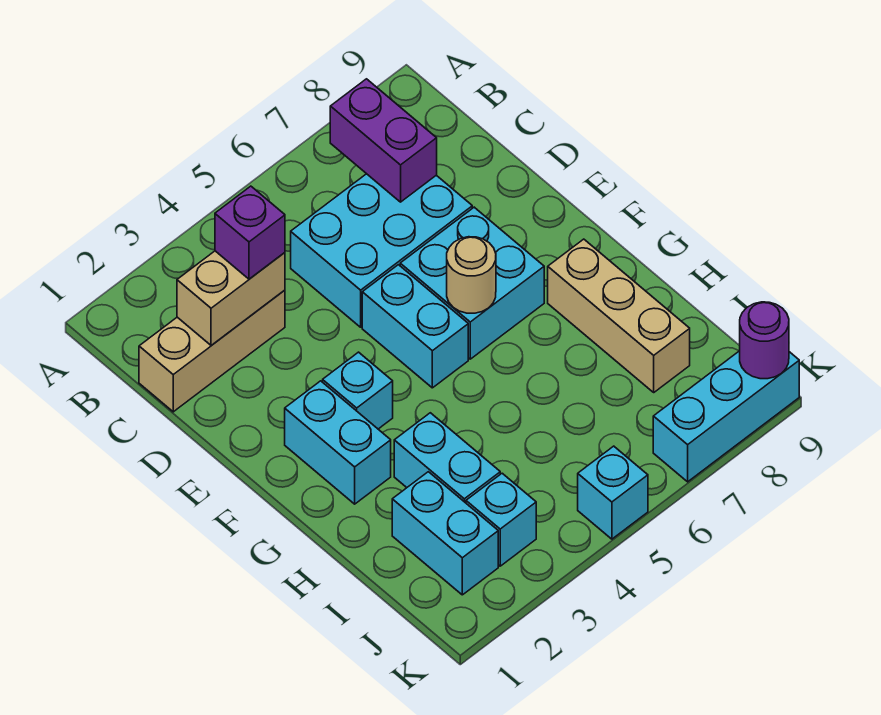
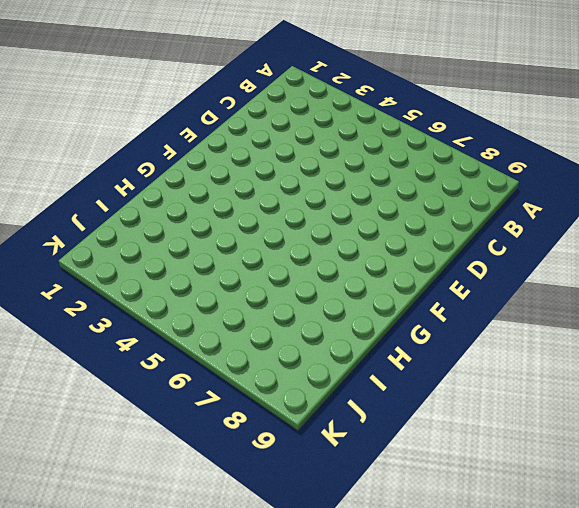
none -> tan 1x3 brick [139,290,285,412]
none -> cyan 2x3 brick [291,174,472,327]
none -> cyan 1x2 brick [362,265,468,388]

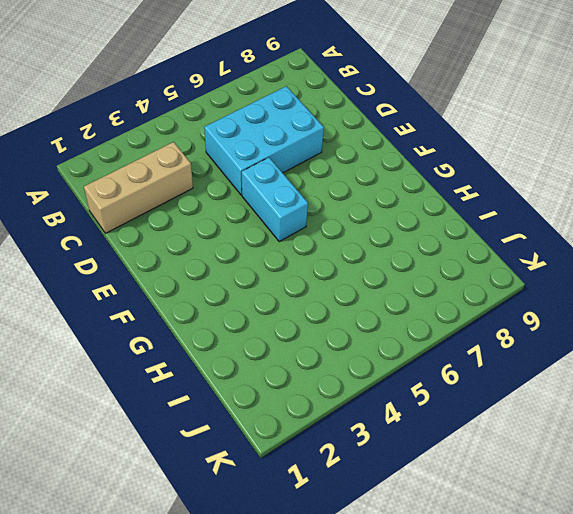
none -> cyan 2x2 brick [400,207,544,359]
none -> cyan 1x2 brick [285,381,391,504]
none -> cyan 1x1 brick [323,352,393,429]

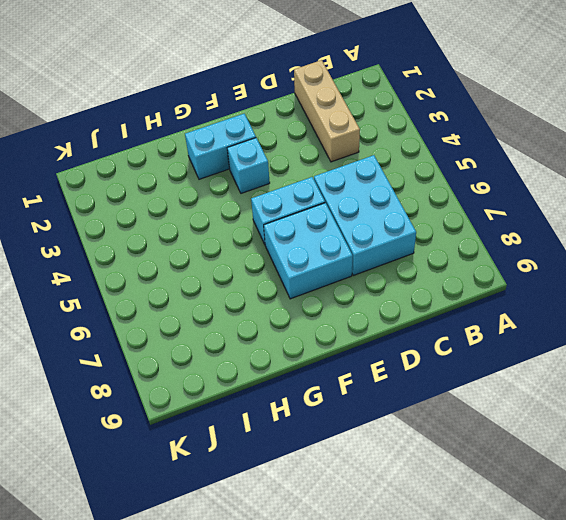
none -> tan 1x3 brick [548,239,690,392]
none -> cyan 1x2 brick [394,413,500,503]
none -> cyan 1x2 brick [392,472,498,595]

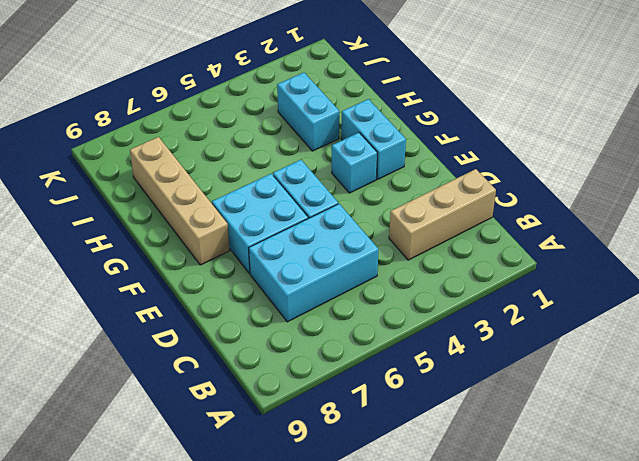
tan 1x4 brick [130,137,230,265] -> tan 1x3 brick [548,239,690,392]
none -> cyan 1x2 brick [392,472,498,595]
none -> cyan 1x1 brick [466,473,536,566]
none -> cyan 1x1 brick [578,446,648,539]

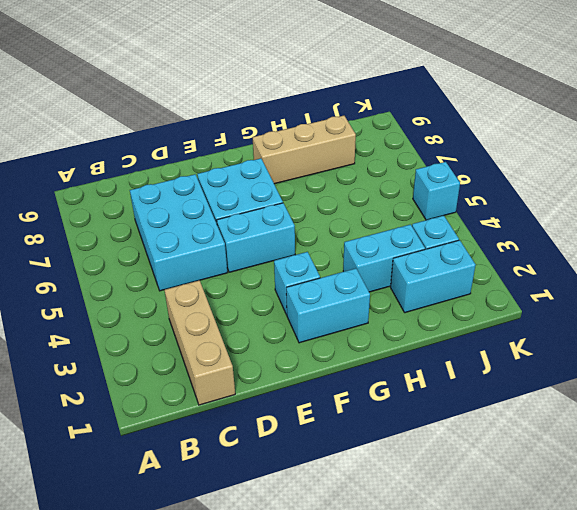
none -> cyan 1x3 brick [653,351,799,482]
none -> purple 1x2 brick [330,79,437,202]
none -> tan 1x2 brick [177,251,285,346]

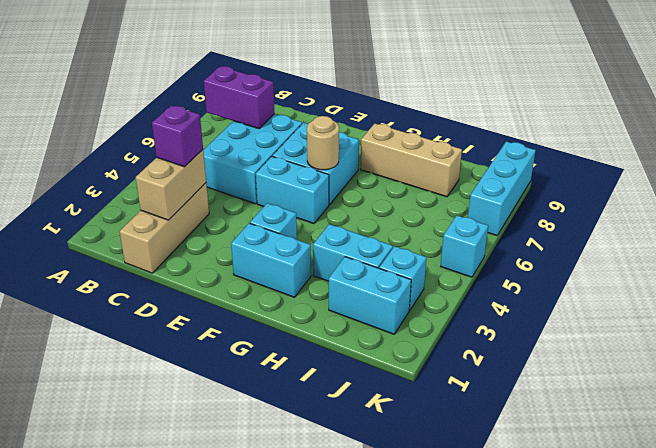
none -> purple 1x1 round brick [740,302,789,379]

